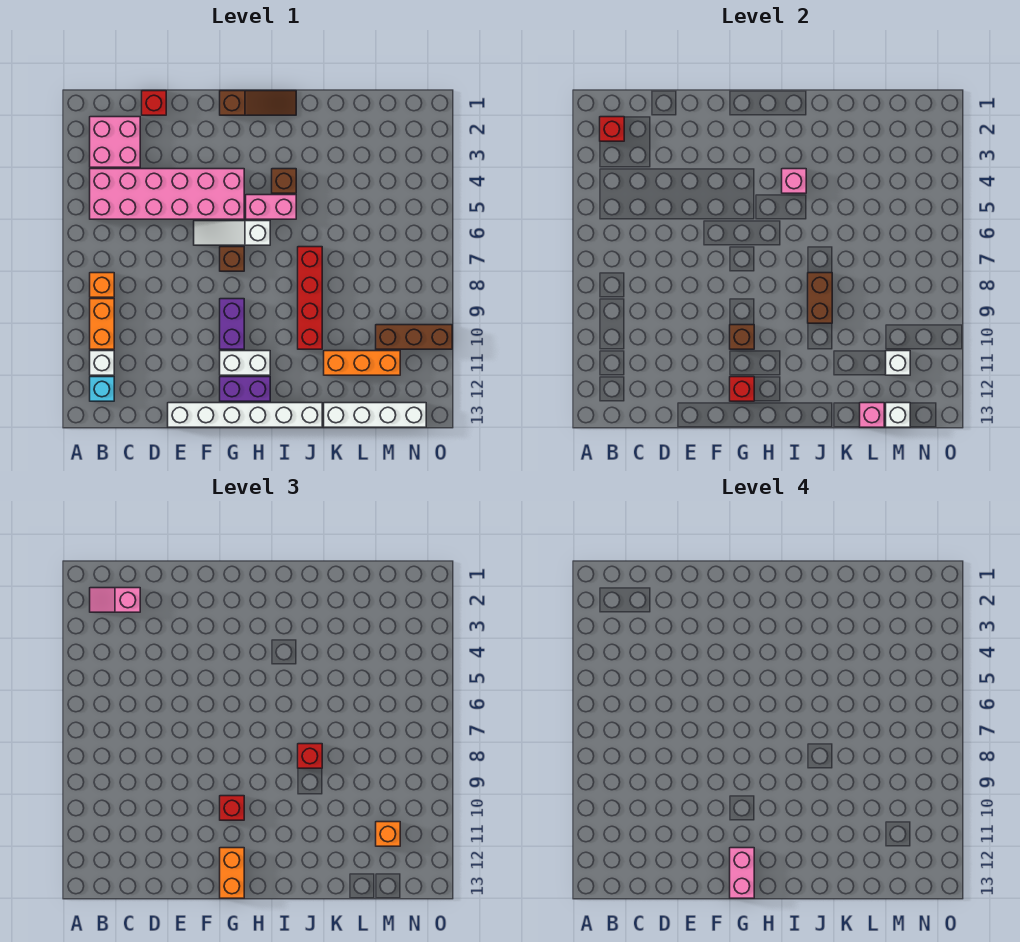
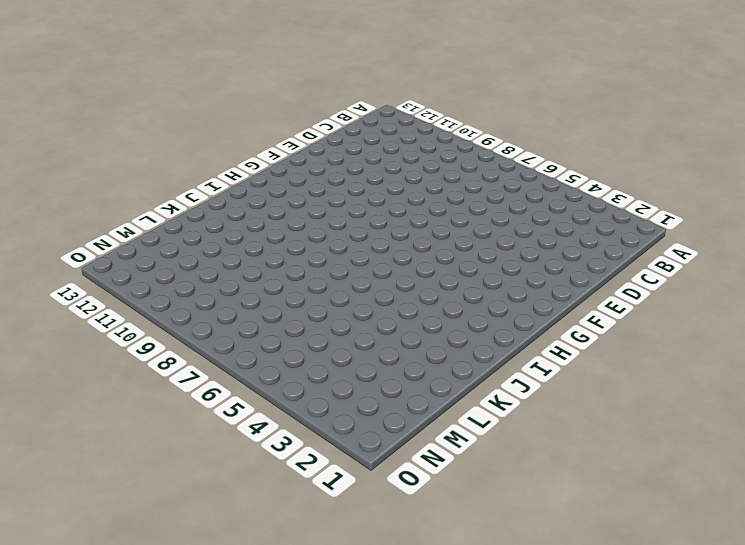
none -> pink 2x2 brick [90,117,140,167]
none -> pink 2x6 brick [90,169,244,219]
none -> orange 1x1 brick [90,273,114,297]
none -> orange 1x2 brick [90,299,114,349]

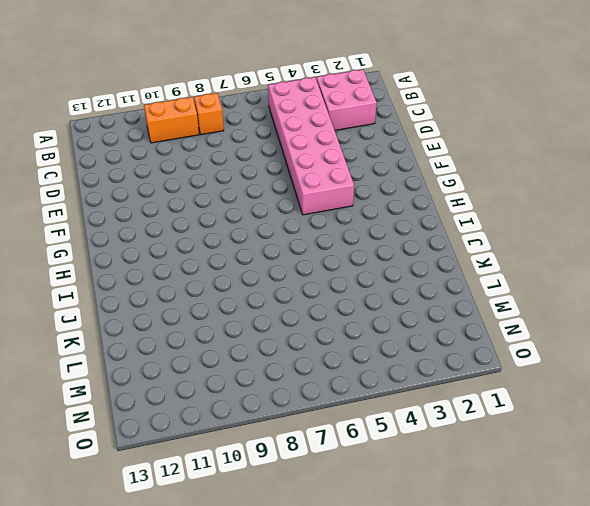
none -> white 1x1 brick [90,351,114,375]
none -> cyan 1x1 brick [90,377,114,401]
none -> red 1x1 brick [142,91,166,115]
none -> white 1x6 brick [168,403,322,427]

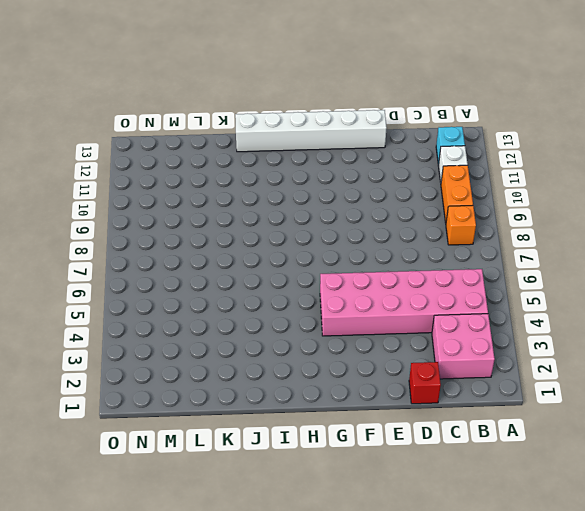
none -> white 1x3 slope [194,221,270,245]
none -> brown 1x3 slope [220,91,296,115]
none -> brown 1x1 brick [220,247,244,271]
none -> purple 1x2 brick [220,299,244,349]

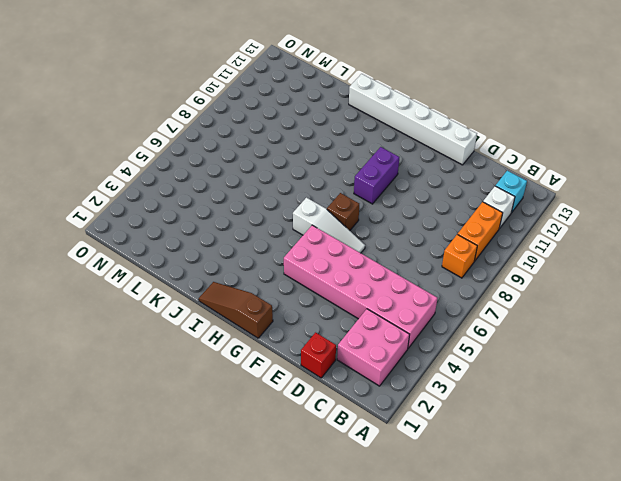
none -> white 1x2 brick [220,351,270,375]
none -> purple 1x2 brick [220,377,270,401]
none -> pink 1x2 brick [246,195,296,219]
none -> brown 1x1 brick [272,169,296,193]

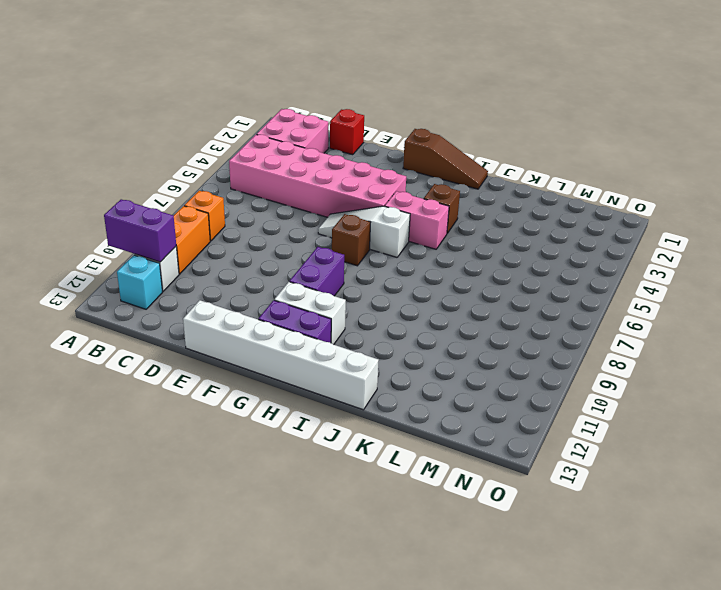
purple 1x2 brick [104,199,176,262] -> none
none -> red 1x4 brick [298,247,322,349]
none -> orange 1x3 brick [324,351,400,375]
none -> white 1x4 brick [324,403,426,427]
none -> brown 1x3 brick [376,325,452,349]

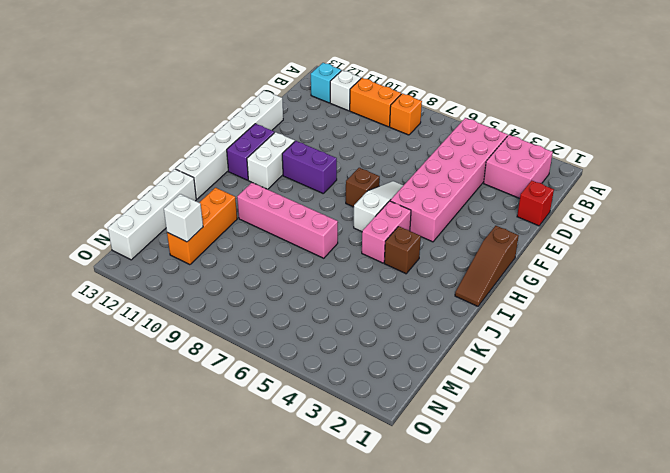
pink 1x4 brick [237,183,338,258] -> red 1x4 brick [298,247,322,349]
none -> brown 1x3 brick [376,325,452,349]
none -> red 1x1 brick [600,117,624,141]
none -> brown 1x1 brick [730,325,754,349]
none -> red 1x1 brick [730,377,754,401]

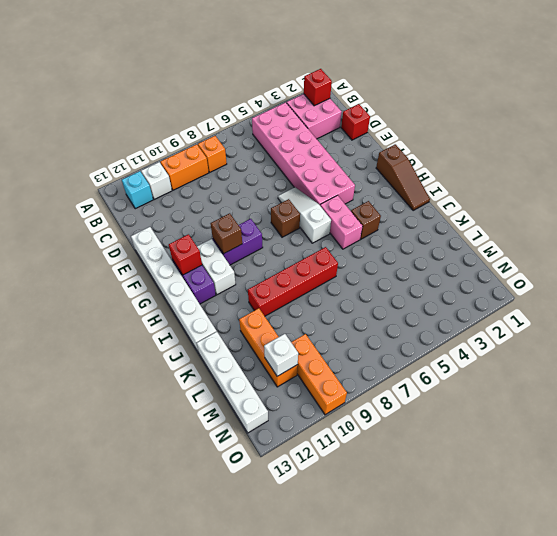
orange 1x3 brick [291,334,347,415] -> brown 1x3 brick [376,325,452,349]
none -> pink 1x1 brick [782,169,806,193]
none -> brown 1x2 brick [808,273,832,323]
none -> pink 1x1 brick [860,403,884,427]
none -> white 1x1 brick [886,403,910,427]

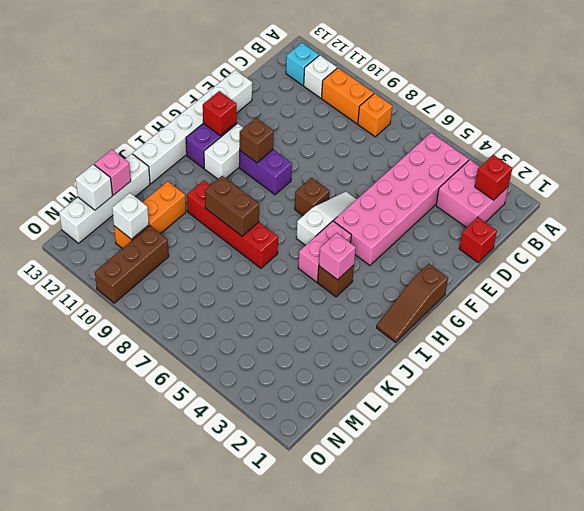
none -> pink 1x2 slope [90,588,140,612]
none -> red 1x1 brick [220,796,244,820]
none -> orange 1x2 brick [220,848,244,898]
none -> red 1x1 brick [298,744,322,768]

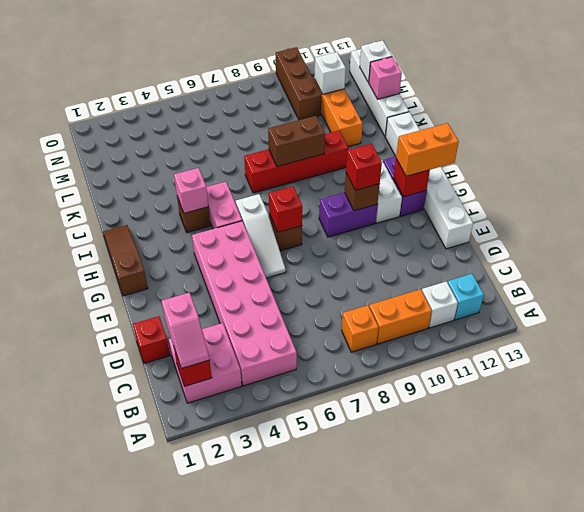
red 1x1 brick [269,186,302,232] -> red 1x1 brick moved to [298,744,322,768]
none -> orange 1x1 brick [376,822,400,846]
none -> pink 1x2 brick [730,848,754,898]

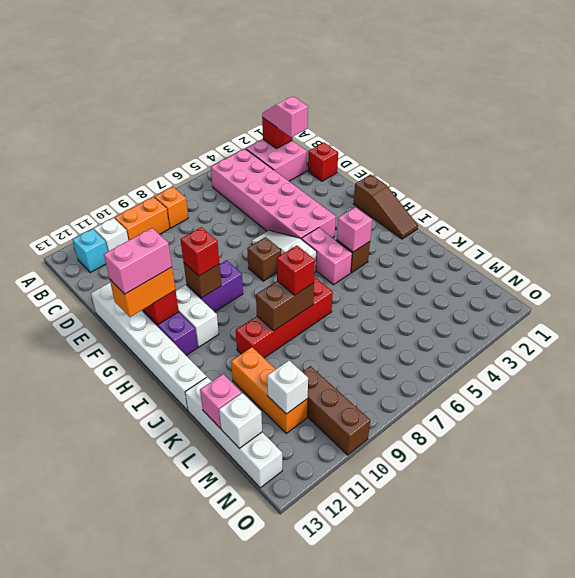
none -> orange 1x1 brick [376,822,400,846]

